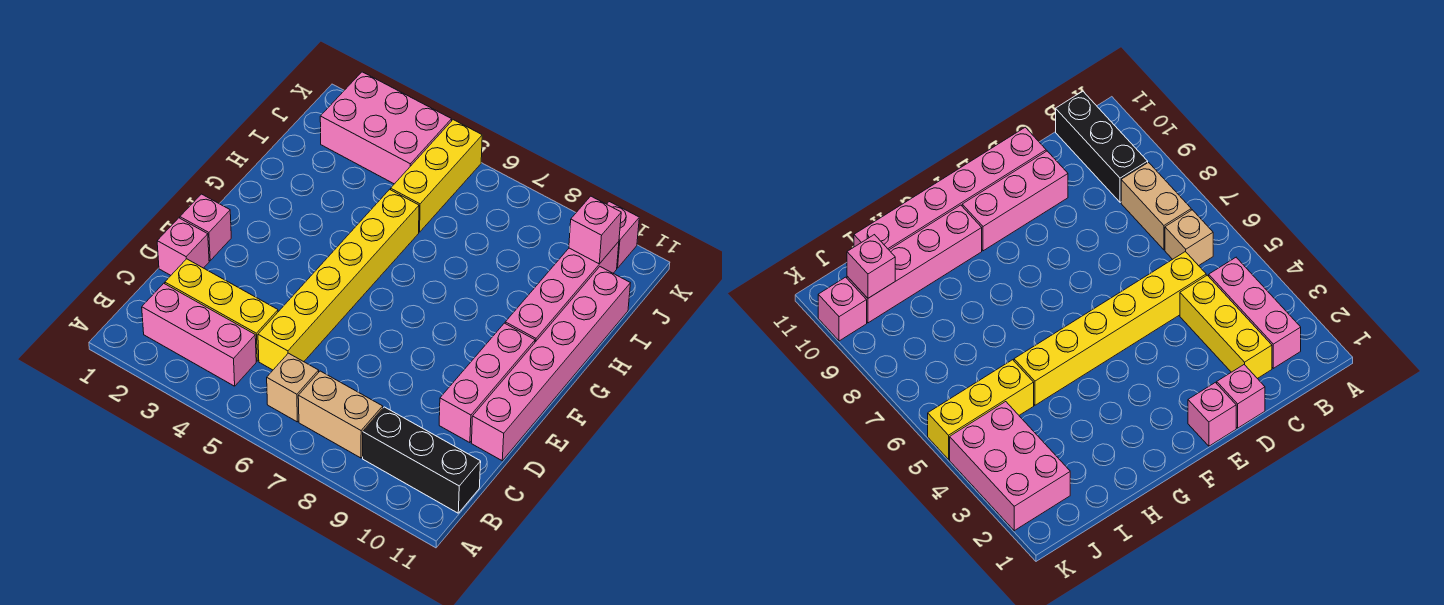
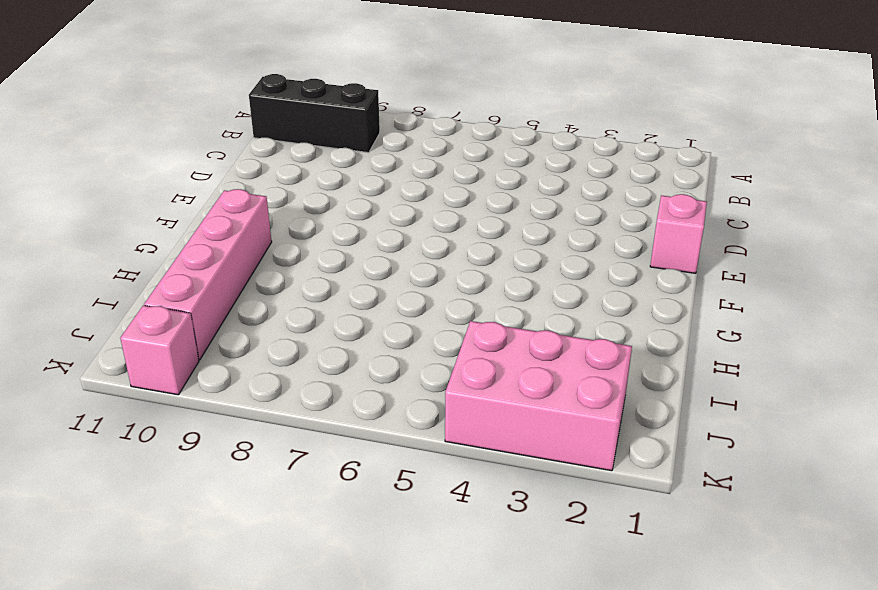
none -> pink 1x3 brick [142,283,256,386]
none -> tan 1x1 brick [267,353,319,422]
none -> tan 1x2 brick [298,371,383,458]

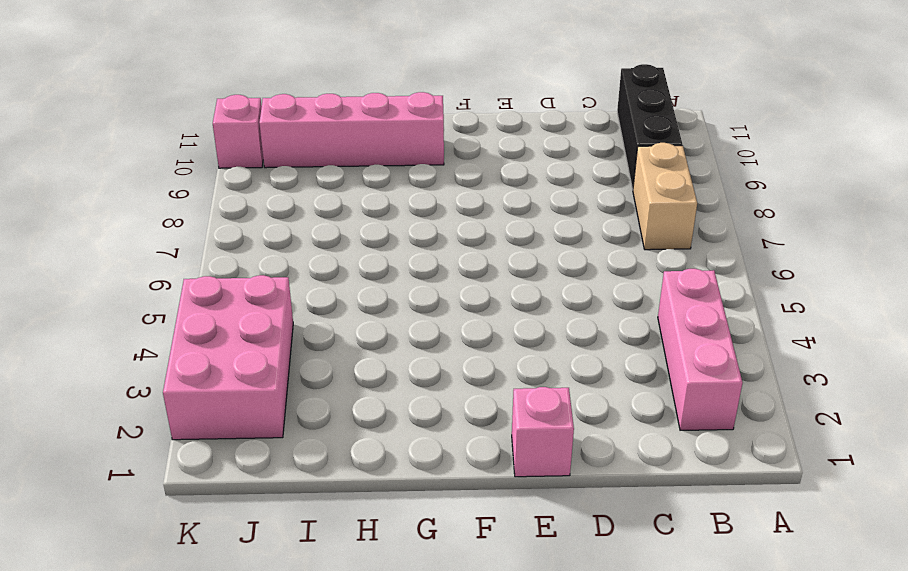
none -> tan 1x1 brick [267,353,319,422]
none -> yellow 1x3 brick [165,259,278,361]
none -> yellow 1x6 brick [258,189,419,370]

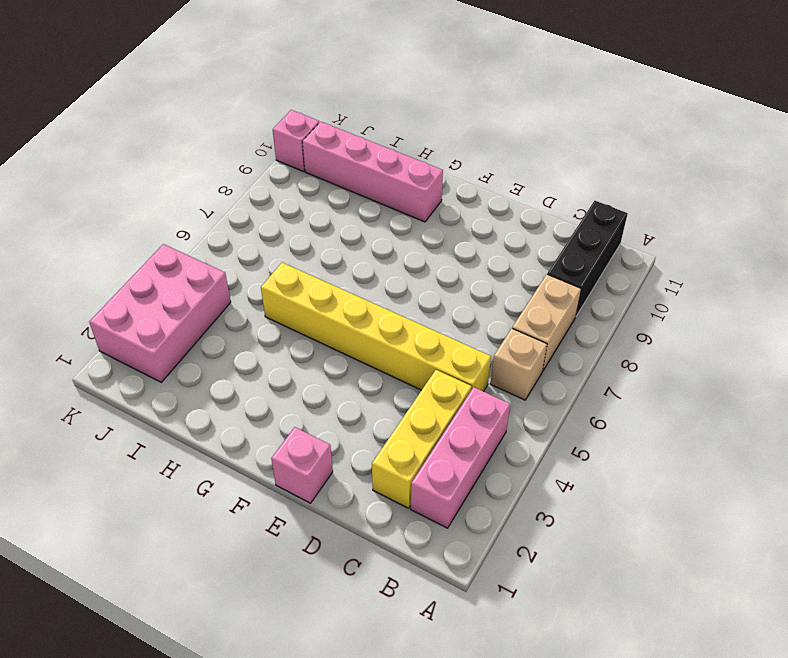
none -> pink 1x1 brick [157,218,209,275]
none -> pink 1x3 brick [439,323,535,443]
none -> pink 1x6 brick [471,267,630,461]

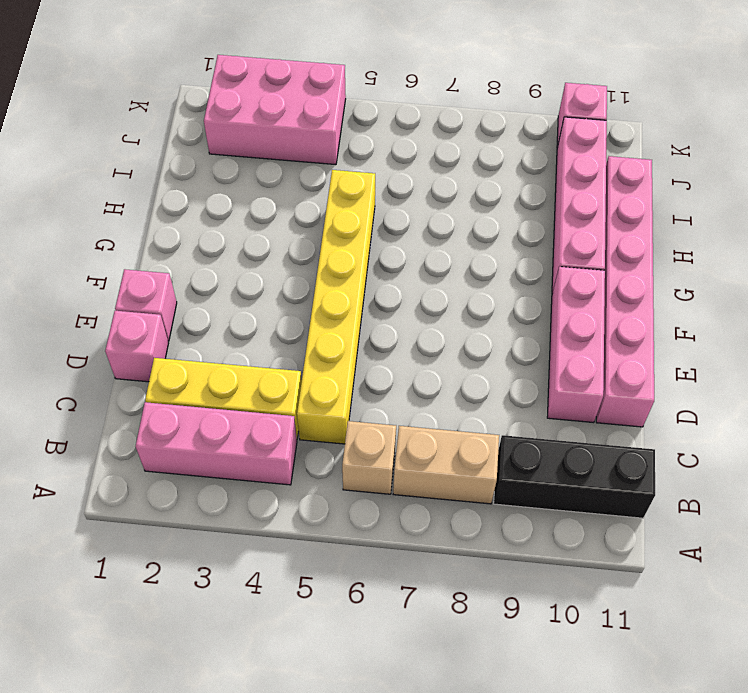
none -> yellow 1x3 brick [391,120,482,232]
none -> pink 1x1 brick [569,196,621,264]

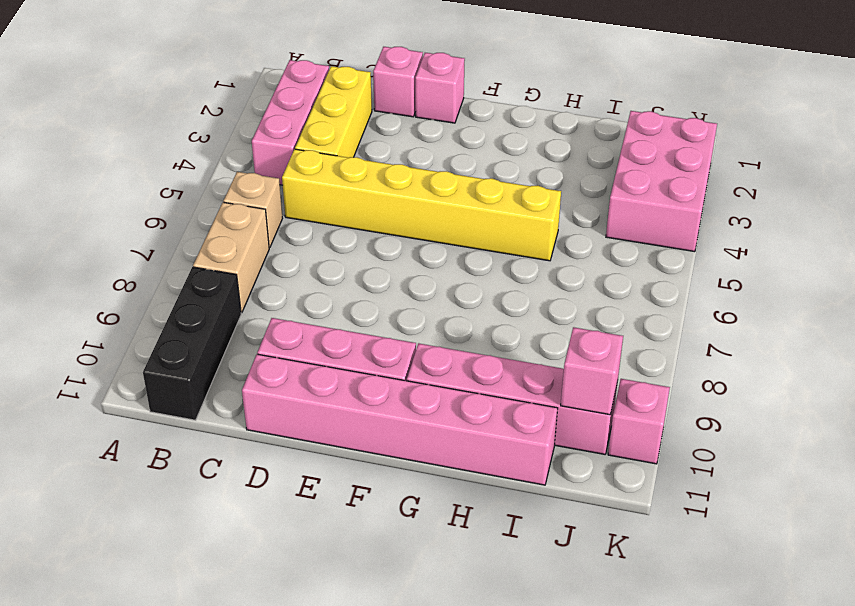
none -> yellow 1x3 brick [391,120,482,232]

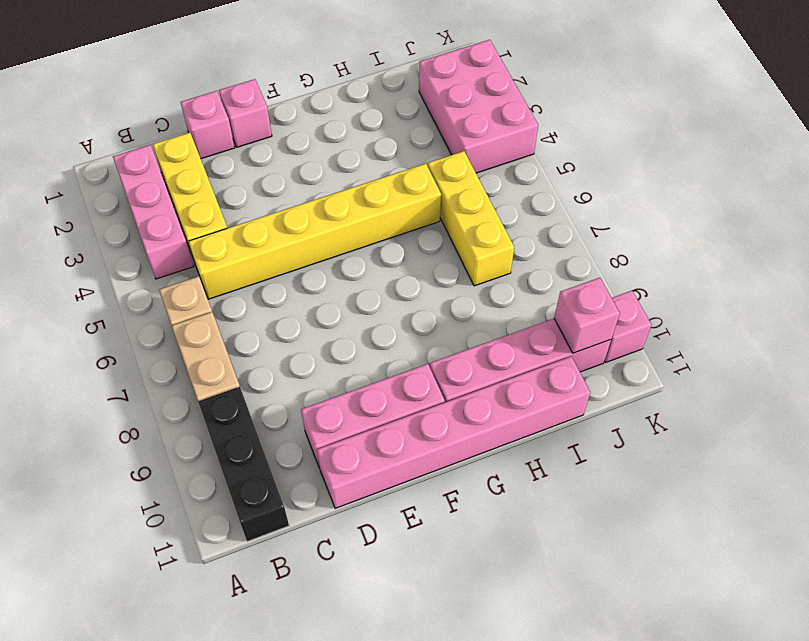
yellow 1x3 brick [428,151,514,286] -> yellow 1x3 brick turned to [391,120,482,232]

